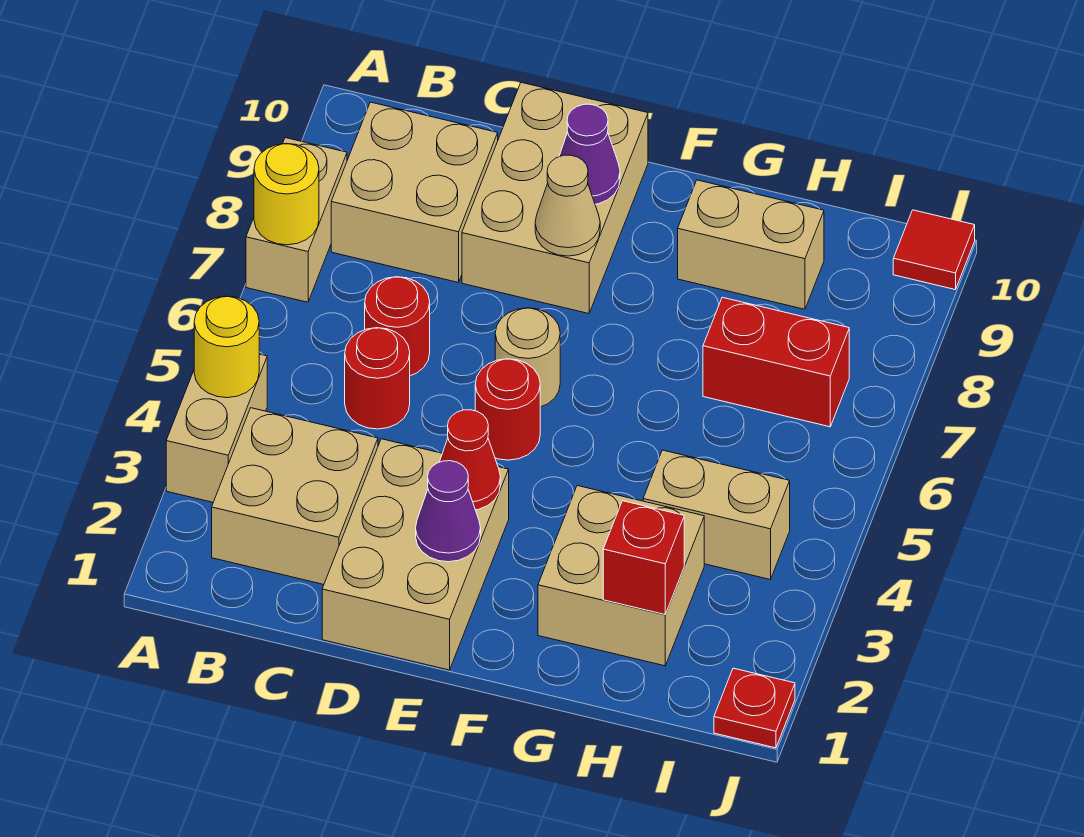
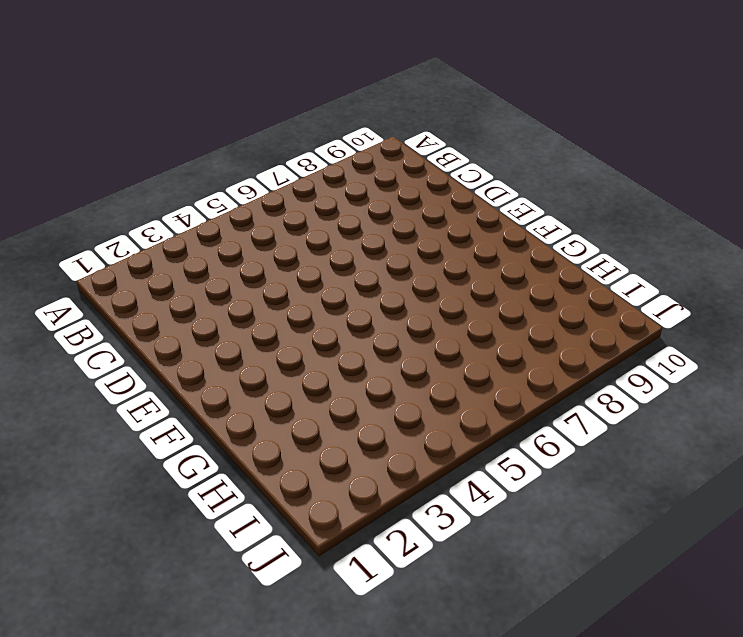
none -> tan 1x2 brick [166,354,267,502]
none -> tan 1x2 brick [246,138,347,302]
none -> tan 2x2 brick [212,408,378,584]

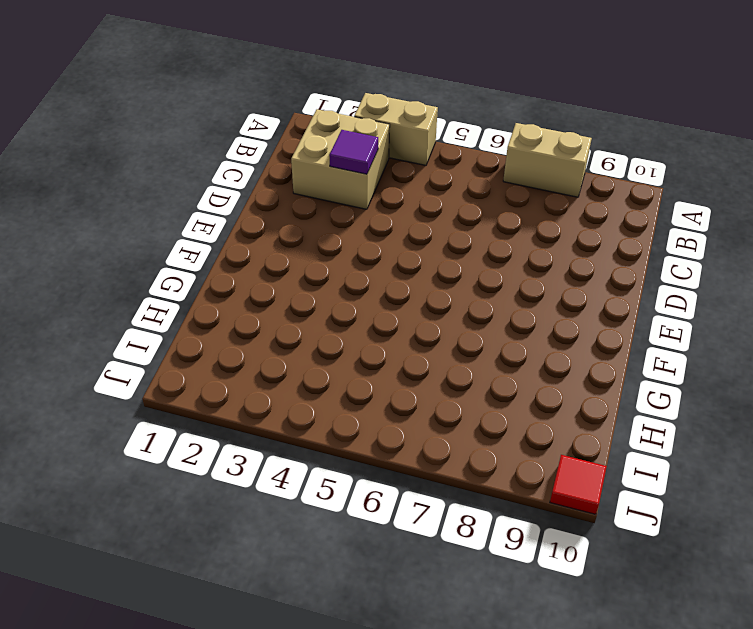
purple 1x1 tile [329,130,378,174] -> none
none -> tan 2x2 brick [331,102,498,283]
none -> red 1x1 round brick [345,328,410,429]
none -> red 1x1 round brick [365,277,430,376]

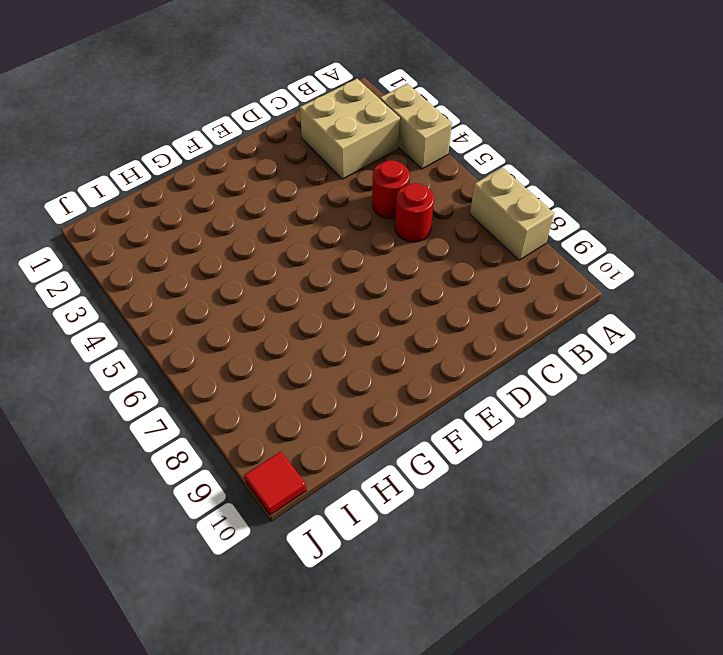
none -> tan 2x2 brick [331,102,498,283]
none -> tan 2x3 brick [322,439,509,670]
none -> tan 2x3 brick [462,82,648,314]

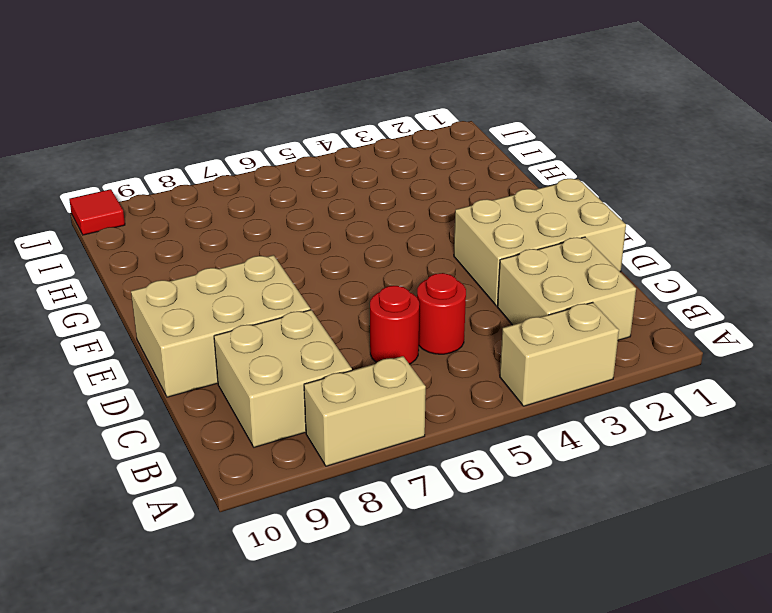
none -> red 1x1 round brick [475,359,540,460]
none -> tan 1x1 round brick [495,308,560,407]
none -> tan 2x2 brick [538,486,704,666]

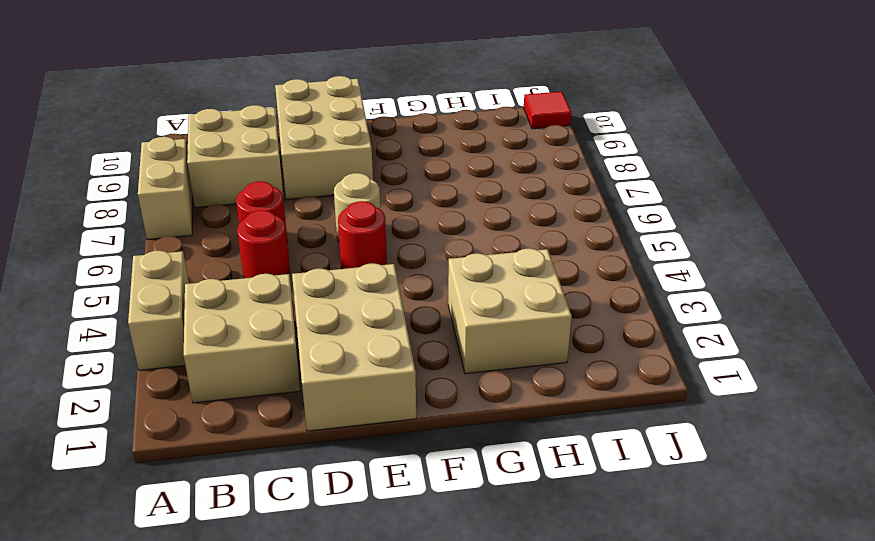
none -> tan 1x2 brick [678,180,824,309]
none -> tan 1x2 brick [643,450,790,580]
none -> red 1x2 brick [703,297,849,427]

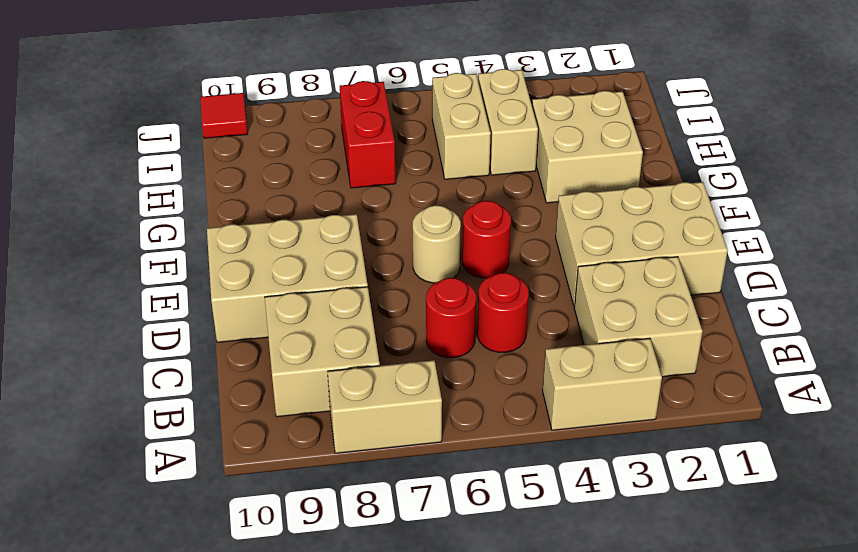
tan 1x2 brick [432,73,491,179] -> tan 1x2 brick moved to [678,180,824,309]
none -> red 1x1 plate [714,668,795,748]
none -> yellow 1x1 round brick [194,296,259,398]
none -> yellow 1x1 round brick [254,143,319,245]

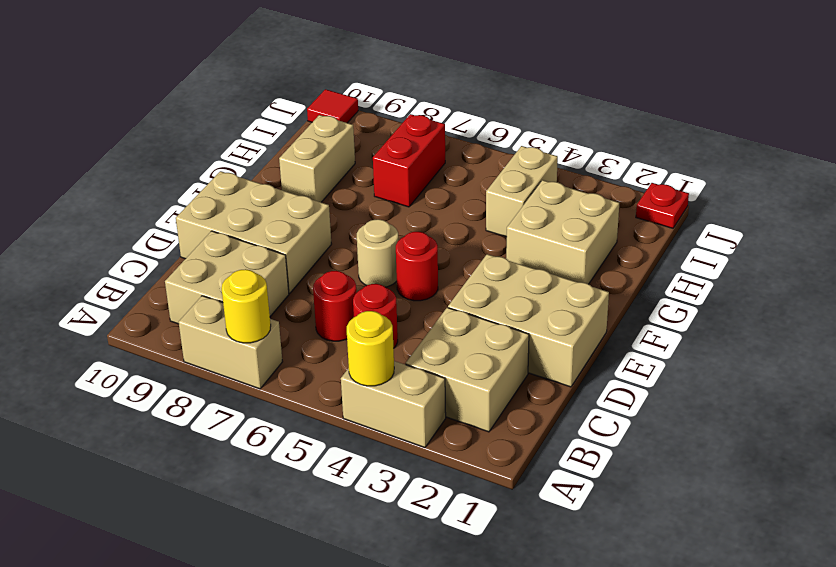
none -> purple 1x1 cone [416,461,481,562]
none -> red 1x1 cone [440,410,500,510]
none -> tan 1x1 cone [535,155,600,256]

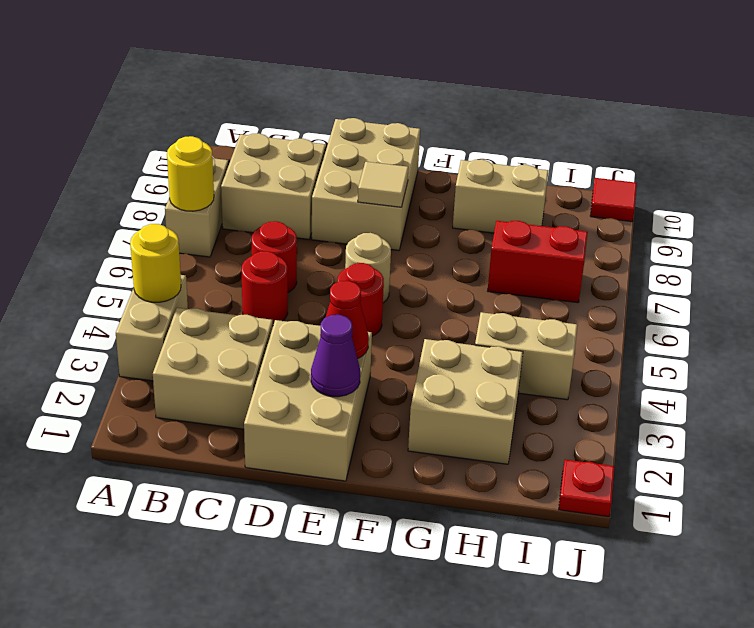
tan 1x1 tile [358,162,409,207] -> tan 1x1 cone [535,155,600,256]
none -> purple 1x1 cone [559,104,620,204]
none -> red 1x1 brick [603,501,684,614]

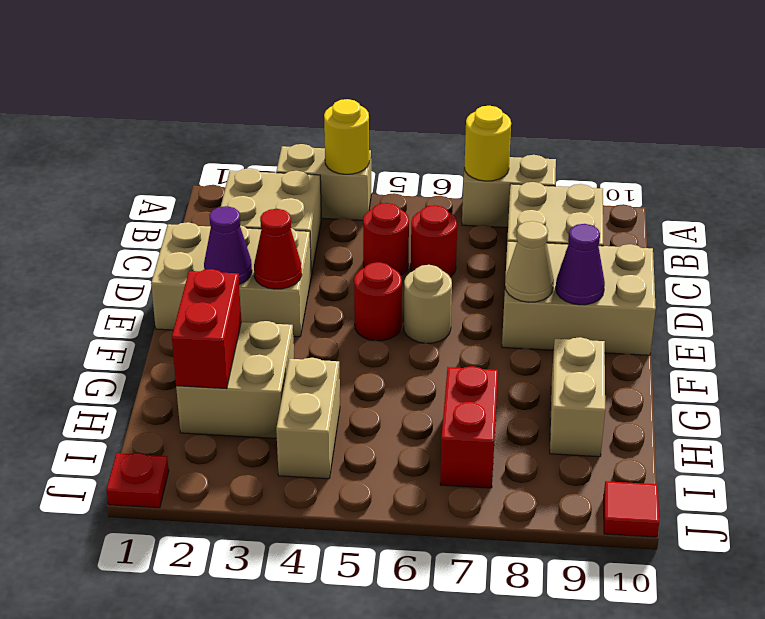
red 1x2 brick [172,269,241,389] -> red 1x1 brick [603,501,684,614]

